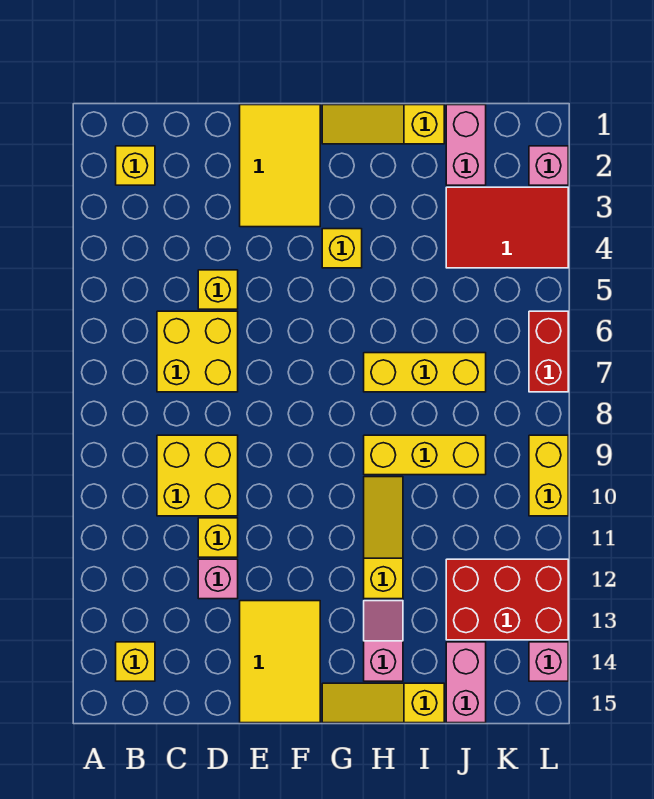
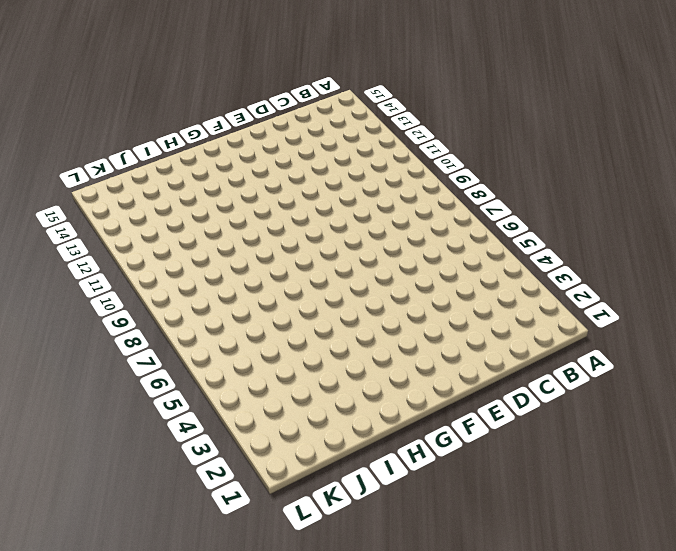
none -> yellow 1x1 brick [116,146,155,185]
none -> yellow 1x1 brick [116,642,155,681]
none -> yellow 2x2 brick [157,311,238,392]

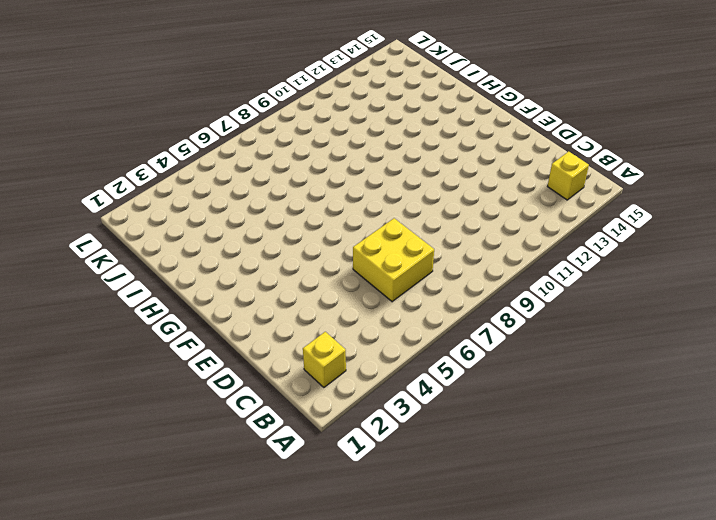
none -> yellow 2x2 brick [157,435,238,516]
none -> yellow 1x1 brick [198,270,238,309]
none -> yellow 1x1 brick [198,518,238,557]

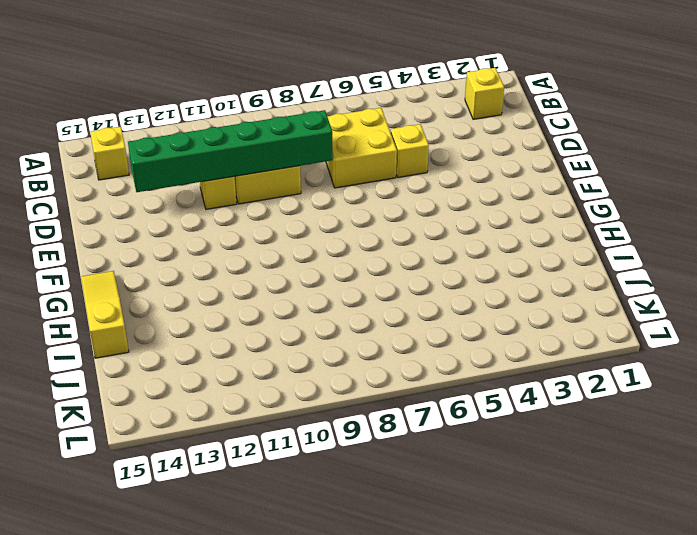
green 1x6 brick [128,110,333,192] -> none
none -> pink 1x1 brick [198,559,238,599]
none -> yellow 2x3 tile [240,105,320,227]
none -> yellow 2x3 tile [240,601,320,723]

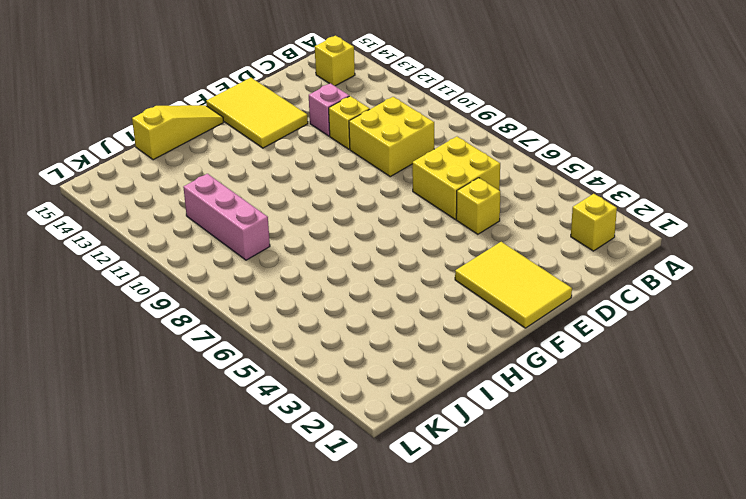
pink 1x3 brick [183,174,270,260] -> yellow 1x3 brick [364,435,486,475]
none -> yellow 1x3 slope [322,105,444,144]
none -> yellow 1x1 brick [322,229,362,268]
none -> yellow 1x3 brick [364,353,486,392]

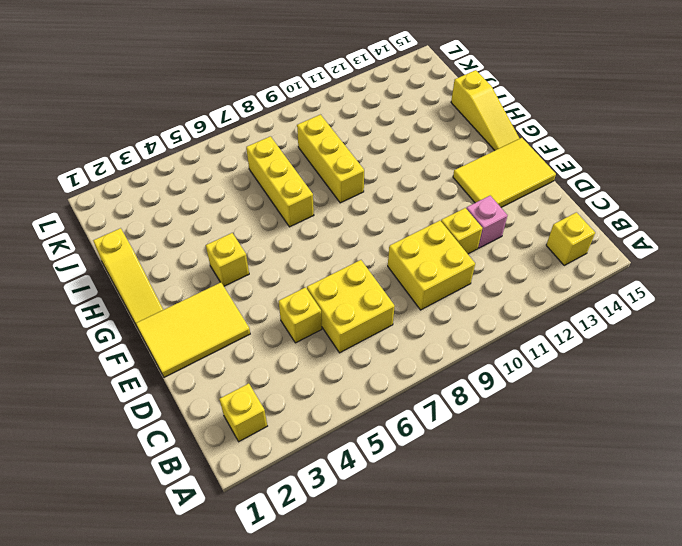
none -> yellow 1x3 slope [364,477,403,599]
none -> pink 1x2 slope [364,601,403,681]
none -> pink 1x2 brick [446,105,486,185]

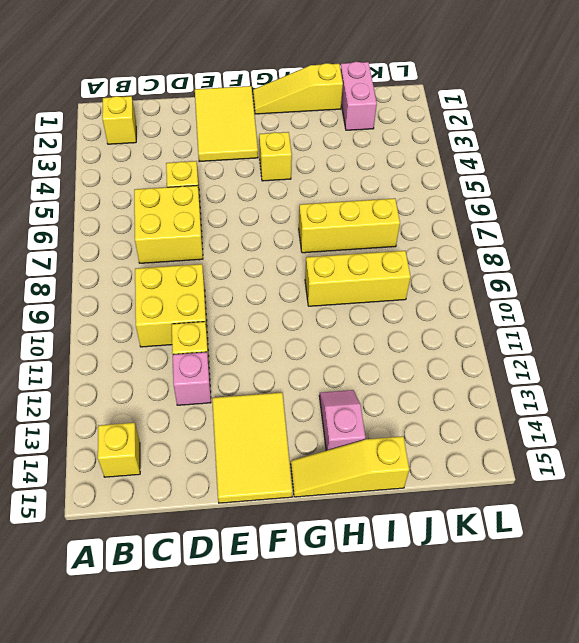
none -> yellow 1x3 slope [364,477,403,599]
none -> red 2x3 tile [446,187,568,268]
none -> red 2x3 brick [446,559,568,640]

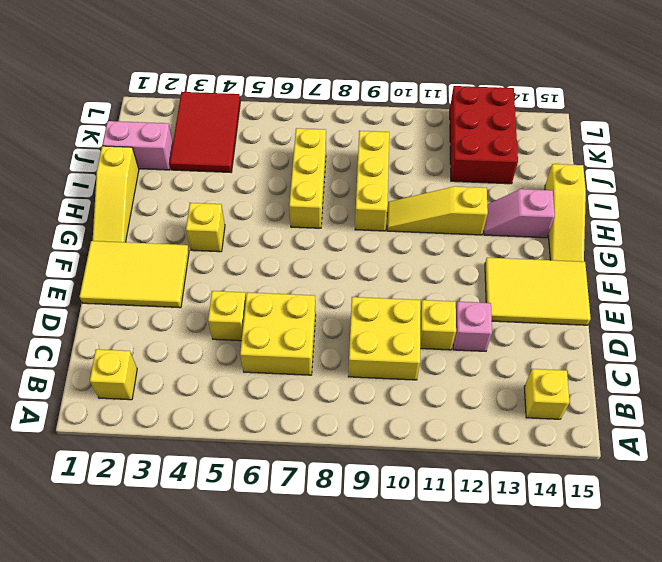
none -> pink 1x2 brick [446,642,486,723]
none -> pink 1x1 brick [529,146,568,185]
none -> red 1x2 brick [529,311,568,392]

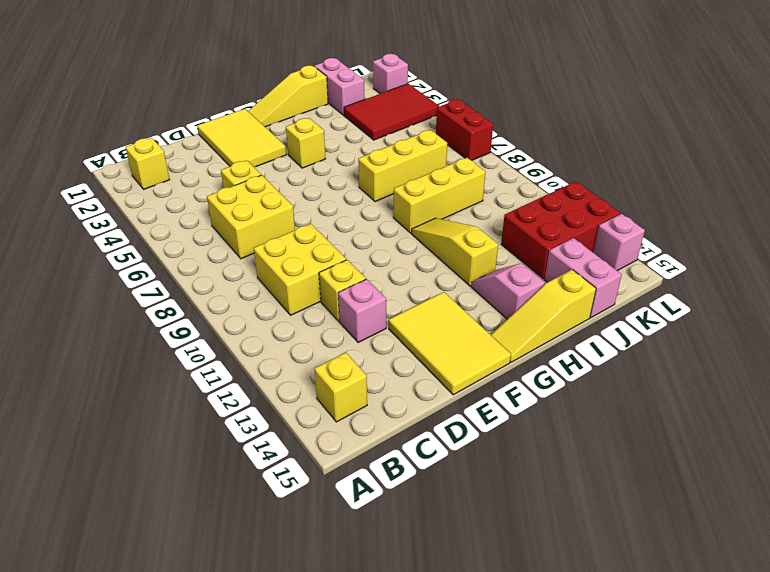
none -> yellow 1x2 brick [529,435,568,516]

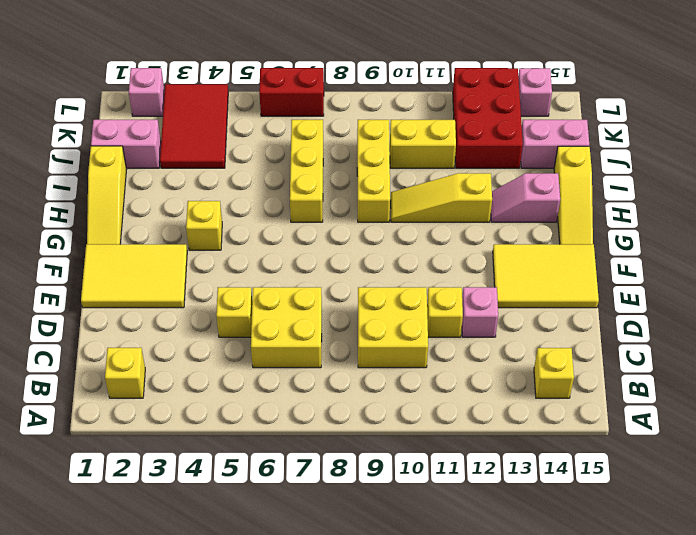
yellow 1x2 brick [390,120,456,168] -> yellow 1x2 brick moved to [529,435,568,516]

